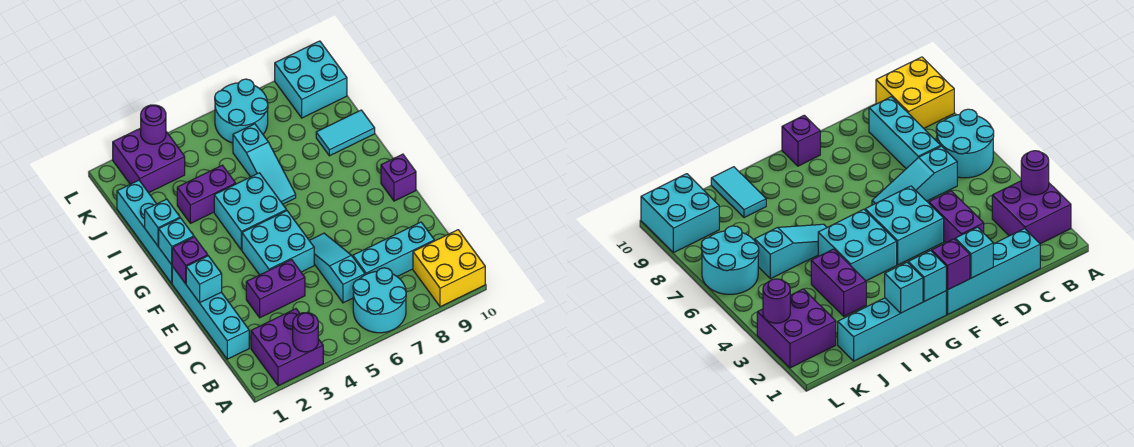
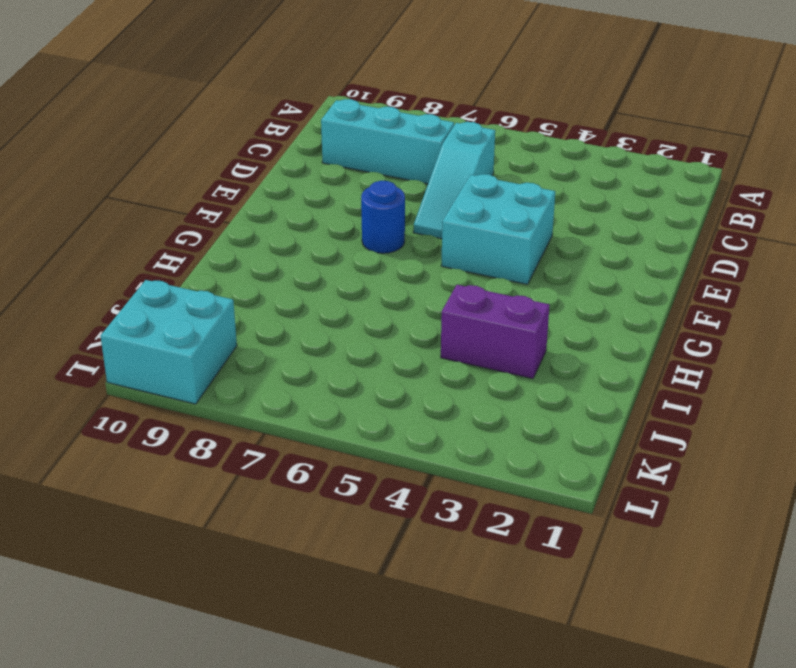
blue 1x1 round brick [361,181,405,253] -> none
none -> purple 2x2 brick [251,309,323,386]
none -> cyan 2x2 round brick [353,268,406,333]
none -> yellow 2x2 brick [413,230,485,307]

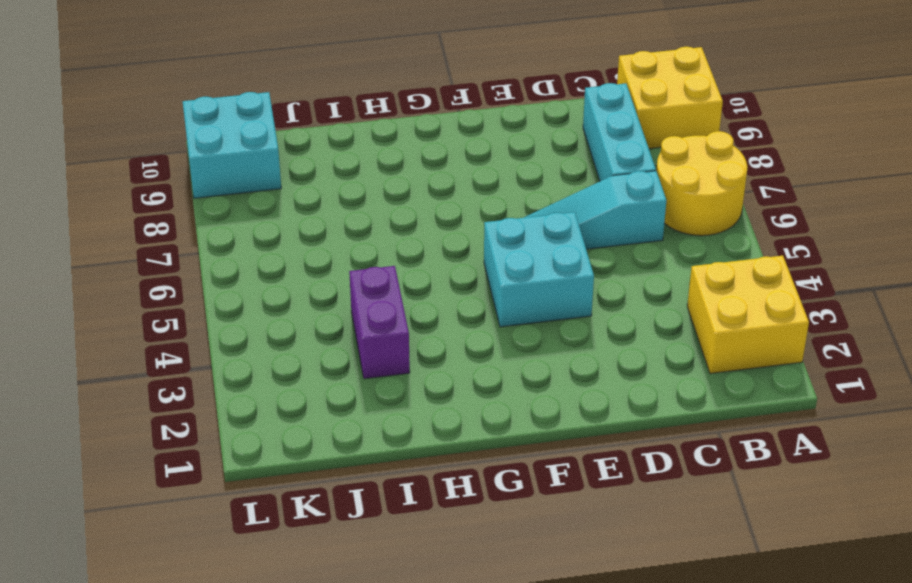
yellow 2x2 brick [687,256,809,374] -> purple 2x2 brick [251,309,323,386]
yellow 2x2 round brick [656,131,747,236] -> cyan 2x2 round brick [353,268,406,333]
none -> cyan 1x4 brick [172,267,249,359]
none -> purple 1x2 brick [246,260,305,318]
none -> purple 1x1 brick [381,154,416,201]

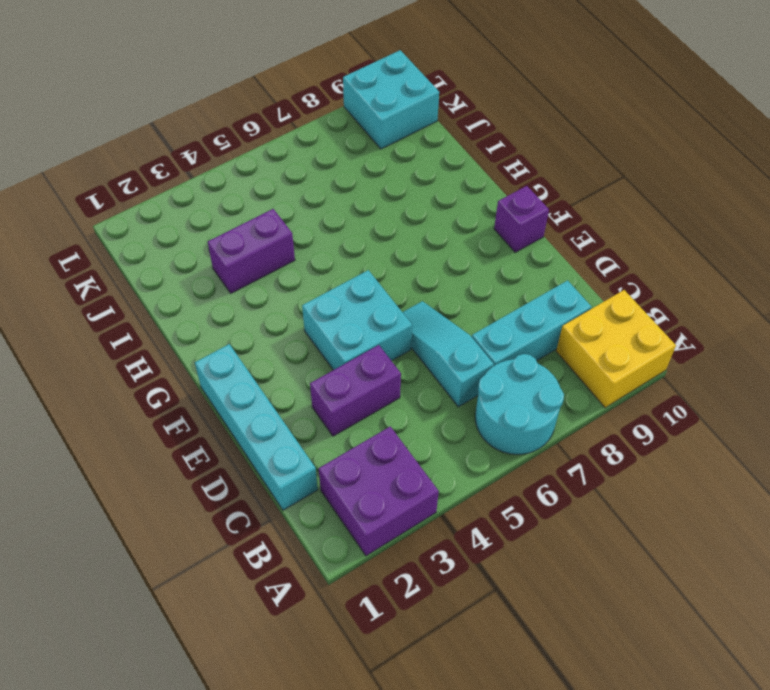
none -> cyan 1x4 brick [117,180,173,283]
none -> cyan 2x2 brick [214,173,286,250]
none -> cyan 1x3 slope [233,124,296,204]

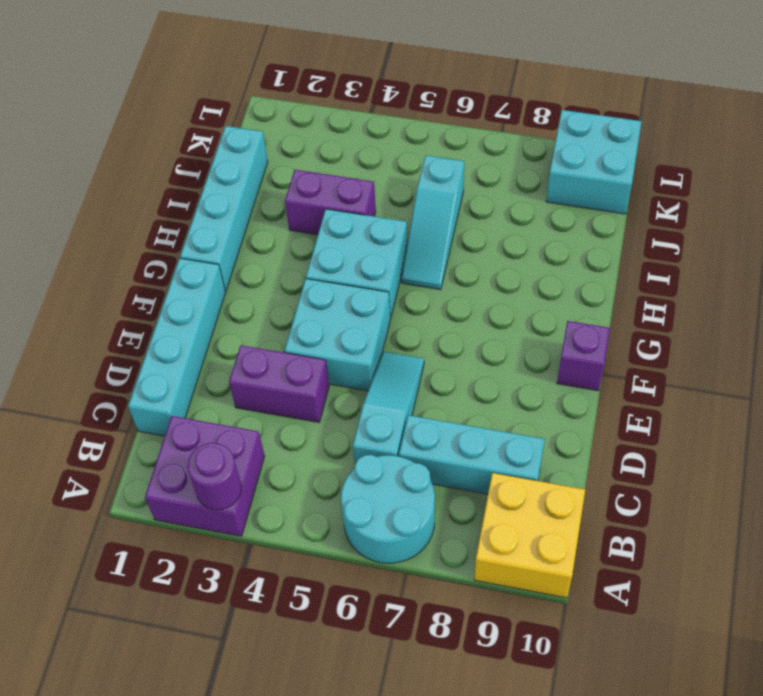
none -> cyan 1x2 tile [316,110,375,156]
none -> purple 2x2 brick [113,128,185,193]
none -> cyan 2x2 round brick [215,79,268,143]

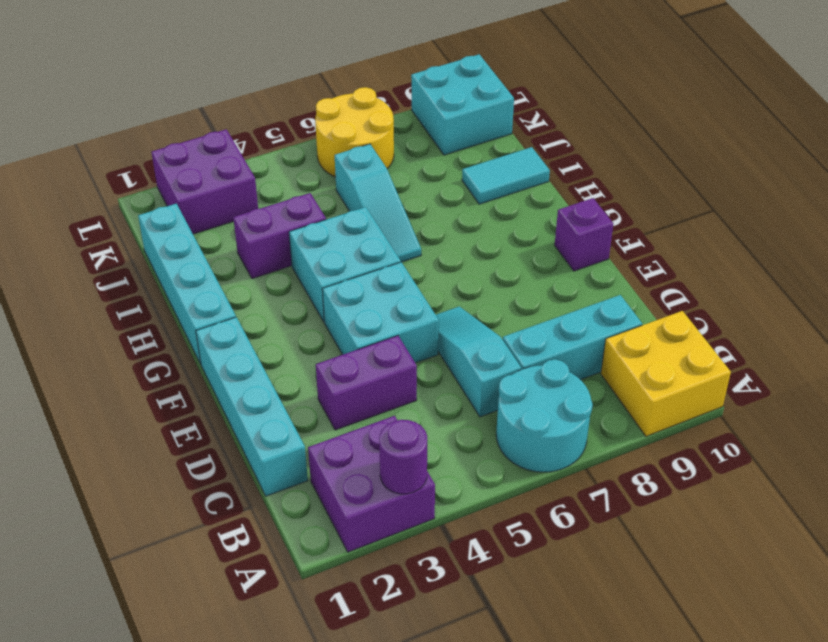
yellow 2x2 round brick [315,87,394,177] -> cyan 2x2 round brick [215,79,268,143]
none -> cyan 1x1 brick [186,256,222,303]
none -> purple 1x1 brick [172,237,208,284]
none -> cyan 1x1 brick [159,218,194,265]

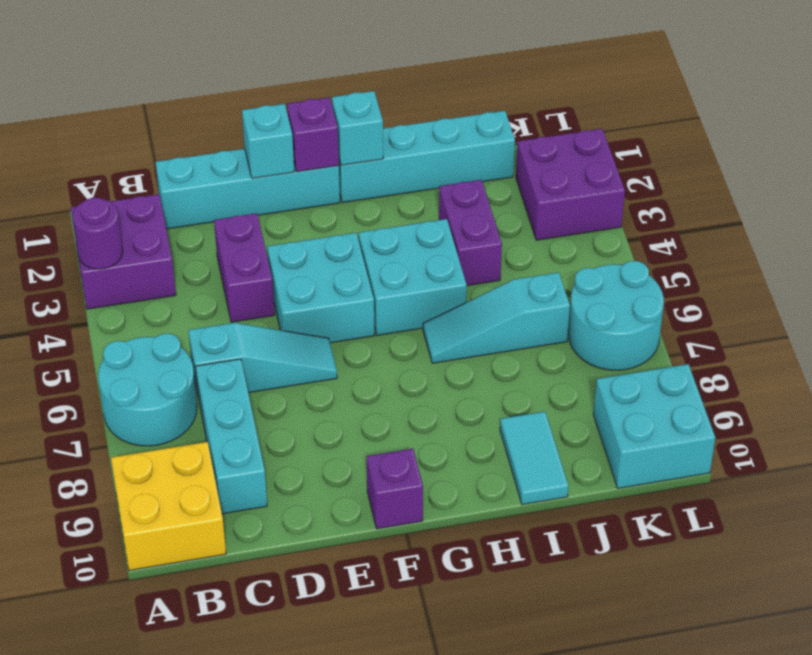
none -> cyan 1x1 brick [145,199,180,246]
none -> purple 1x1 round brick [141,105,166,144]

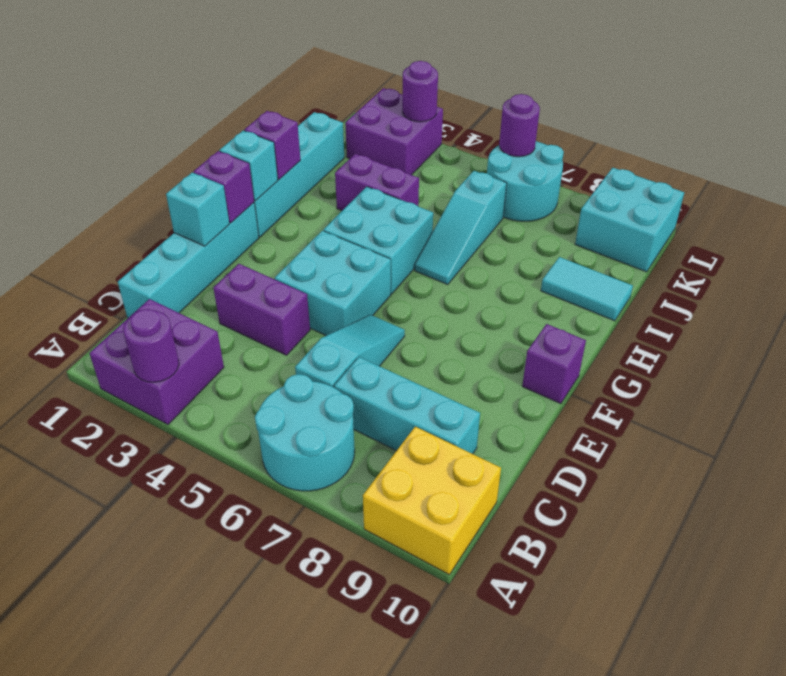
purple 1x1 brick [244,111,300,179] -> cyan 1x1 brick [145,199,180,246]
purple 1x1 round brick [499,94,540,157] -> none

